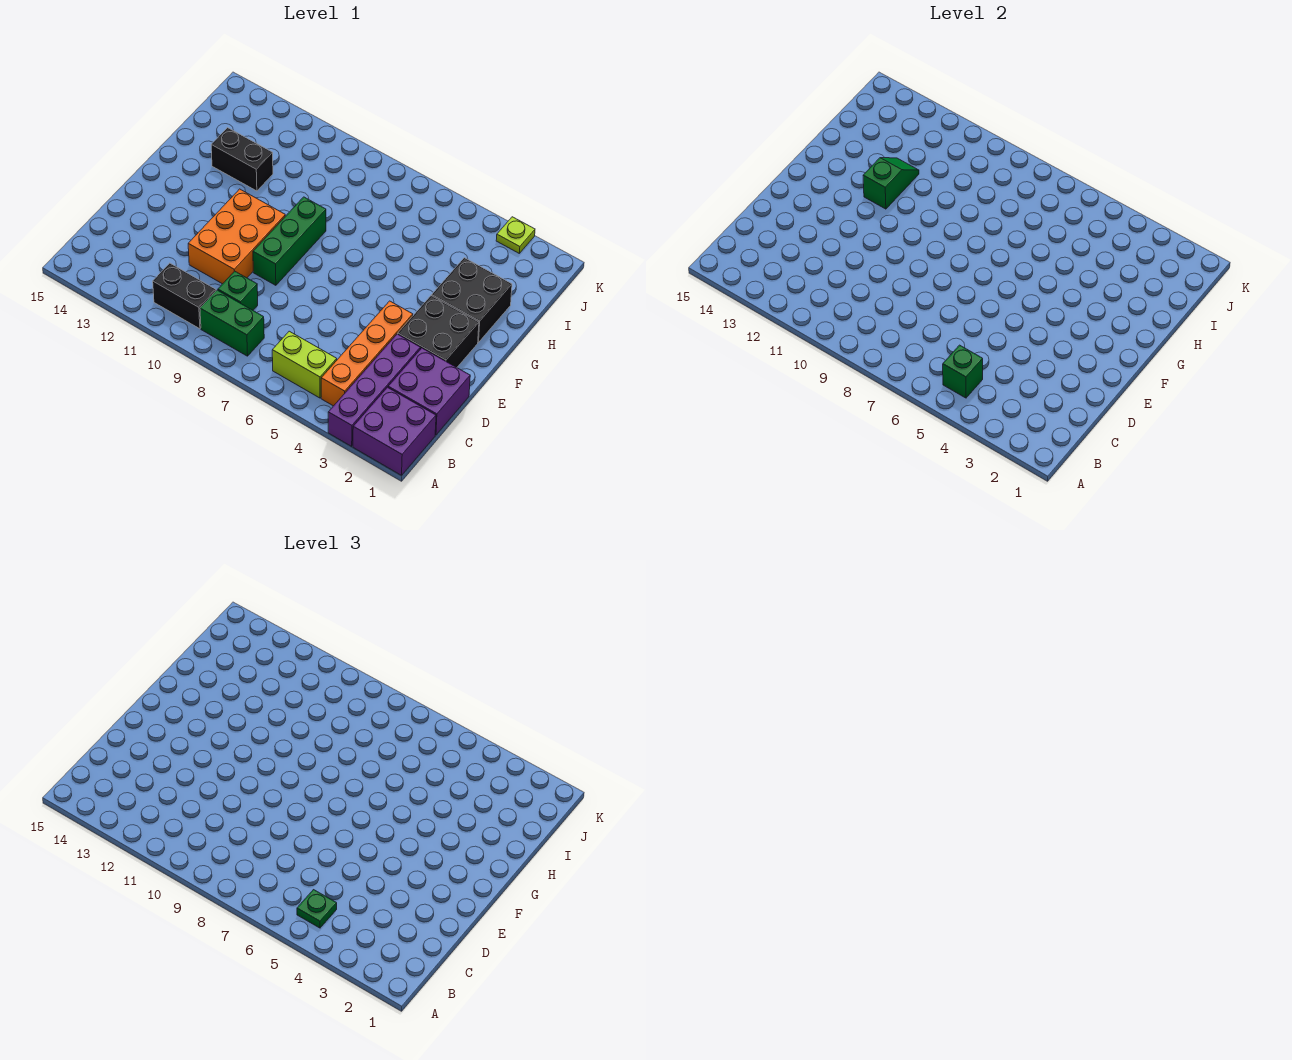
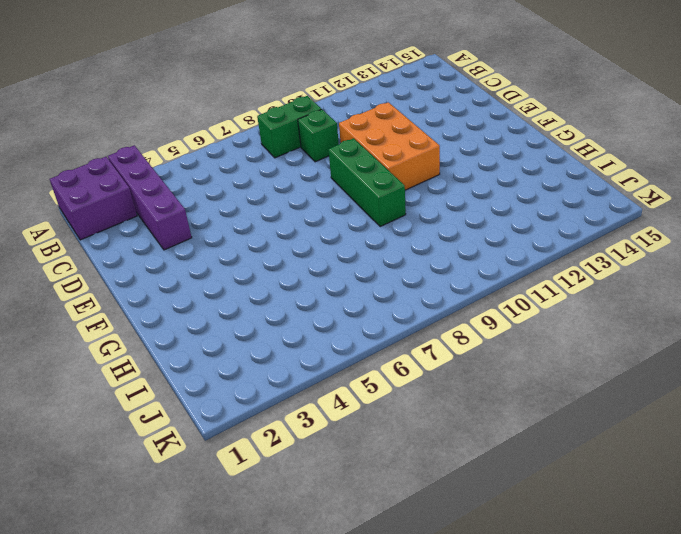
none -> orange 1x4 brick [321,301,413,406]
none -> lime 1x2 brick [272,331,337,398]
none -> black 1x2 brick [153,263,216,329]

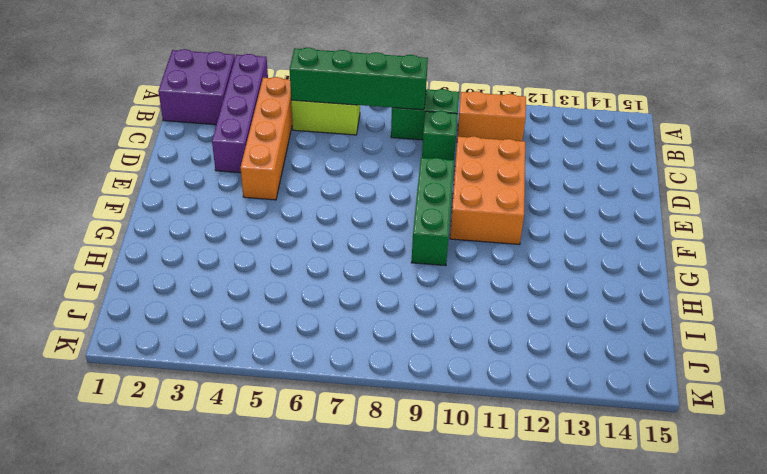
green 1x4 brick [290,48,428,110] -> green 1x1 brick [943,345,983,398]
orange 1x2 brick [457,91,526,141] -> black 1x2 brick [153,263,216,329]
none -> purple 2x2 brick [388,348,470,435]
none -> black 2x2 brick [398,296,479,367]
none -> black 2x2 brick [432,258,512,342]

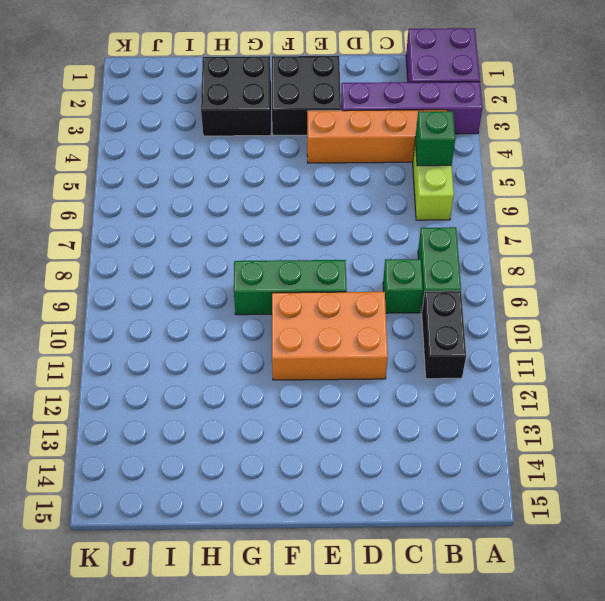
none -> purple 2x2 brick [388,348,470,435]
none -> black 1x2 brick [211,128,273,191]
none -> lime 1x1 plate [496,217,535,253]

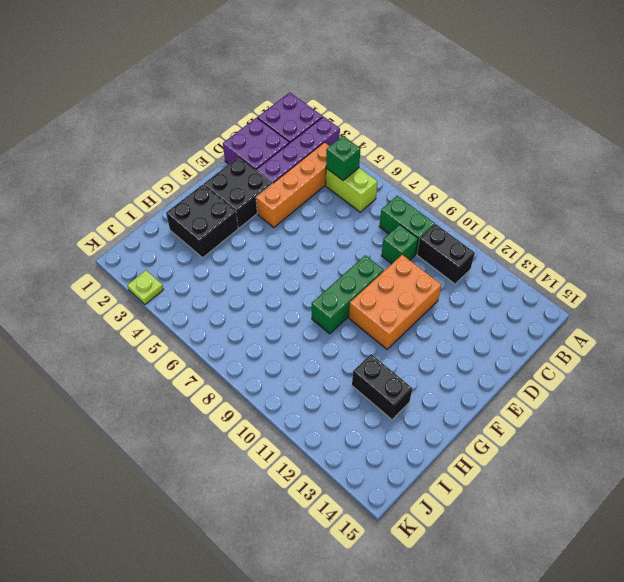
none -> green 1x2 slope [863,158,919,209]
none -> green 1x1 plate [297,890,337,928]

